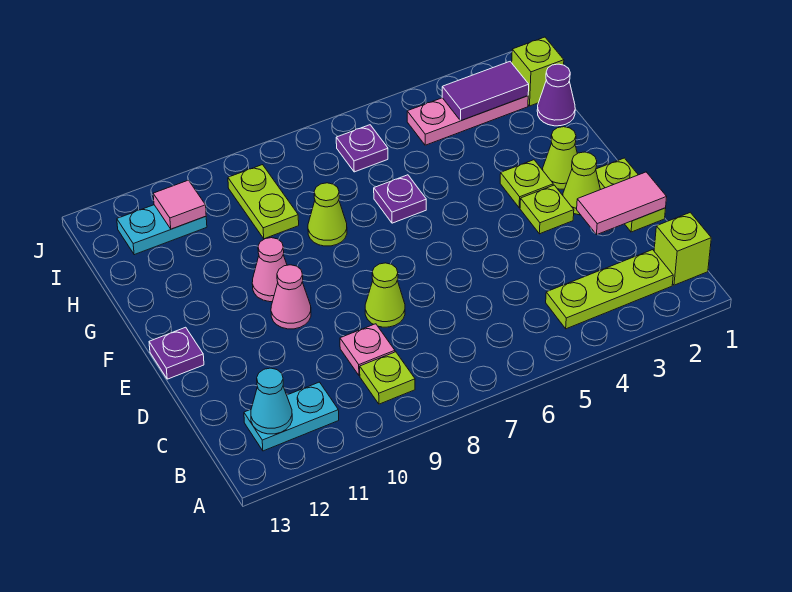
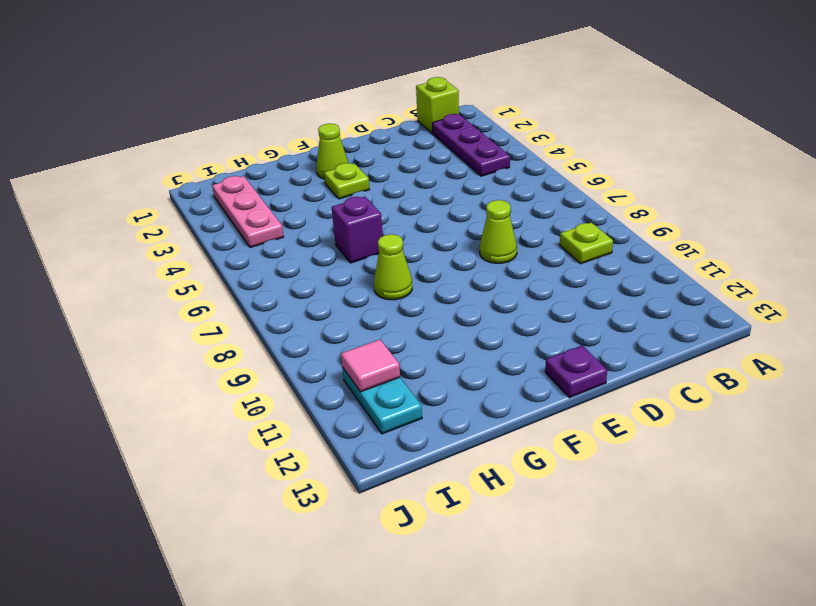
purple 1x3 plate [432,114,510,176] -> lime 1x3 plate [546,250,673,329]
purple 1x1 brick [332,197,383,263] -> purple 1x1 plate [374,175,426,223]
none -> cyan 1x2 plate [244,382,339,451]
none -> pink 1x1 plate [340,324,395,375]
none -> lime 1x2 plate [596,158,666,232]

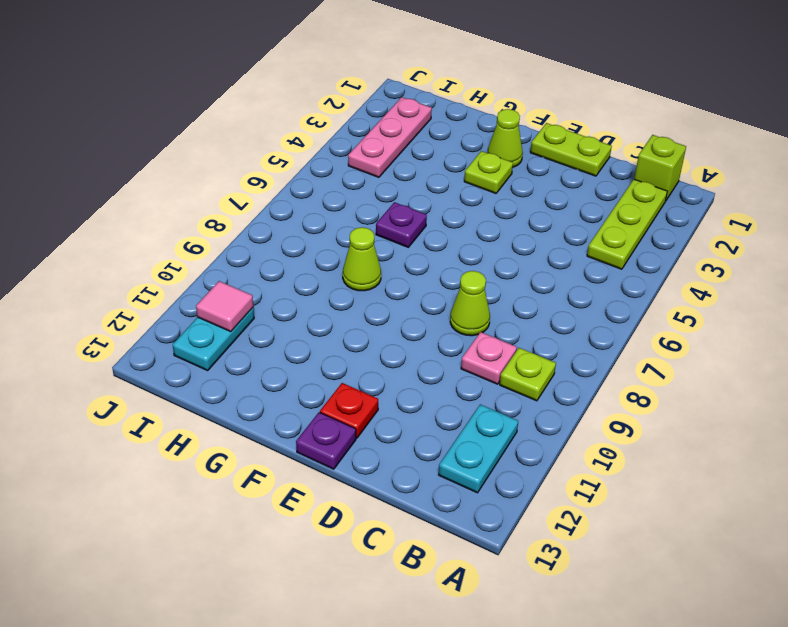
red 1x1 plate [320,383,378,438] -> none
none -> lime 1x1 cone [563,152,600,215]
none -> lime 1x1 plate [520,185,574,234]
none -> pink 1x1 cone [271,265,311,329]

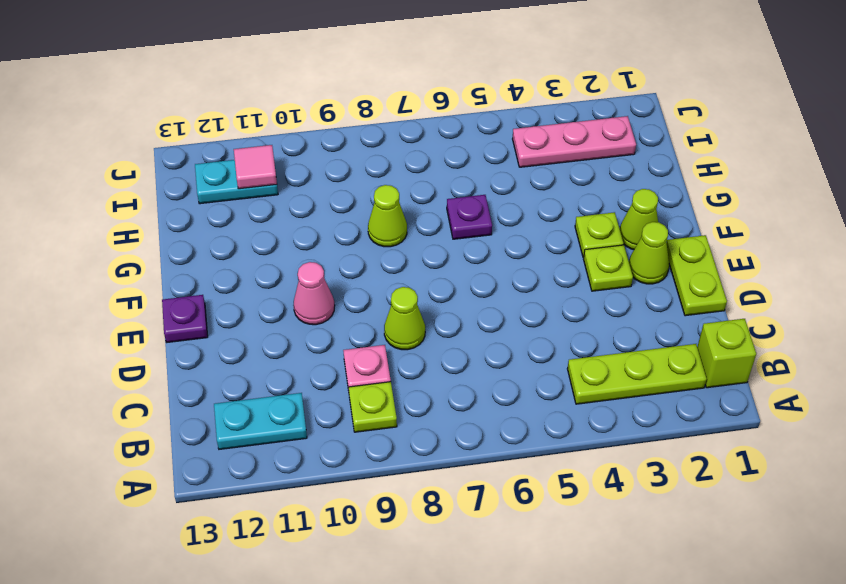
none -> pink 1x1 cone [252,238,287,302]
none -> purple 1x1 cone [537,64,575,126]
none -> lime 1x2 plate [228,165,299,239]

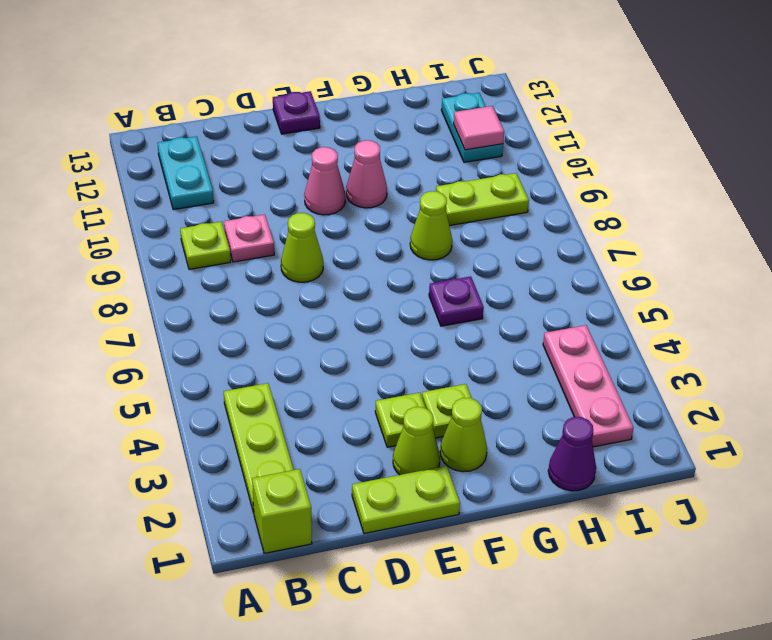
none -> lime 1x1 brick [512,37,564,106]
none -> purple 1x1 plate [336,125,388,172]
none -> cyan 1x1 cone [251,368,292,434]

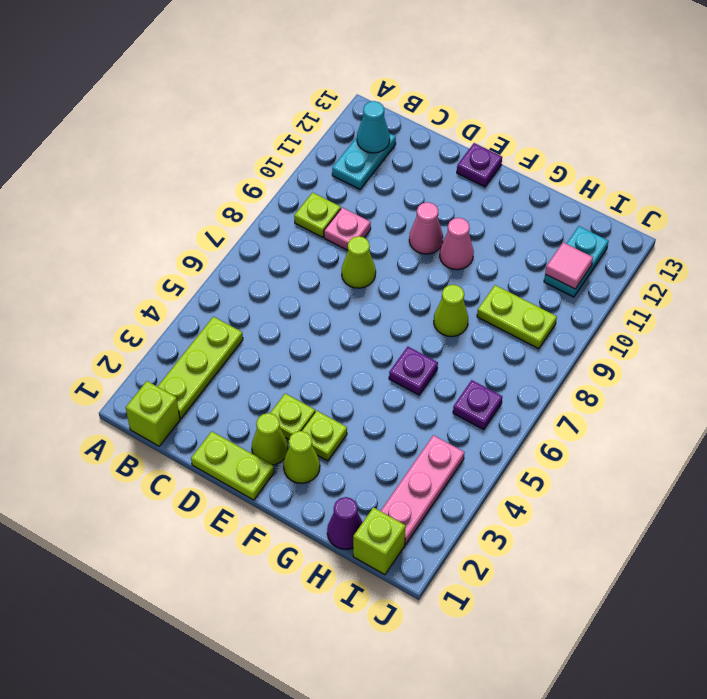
none -> pink 1x2 tile [577,172,667,235]
none -> purple 1x2 tile [442,62,529,121]

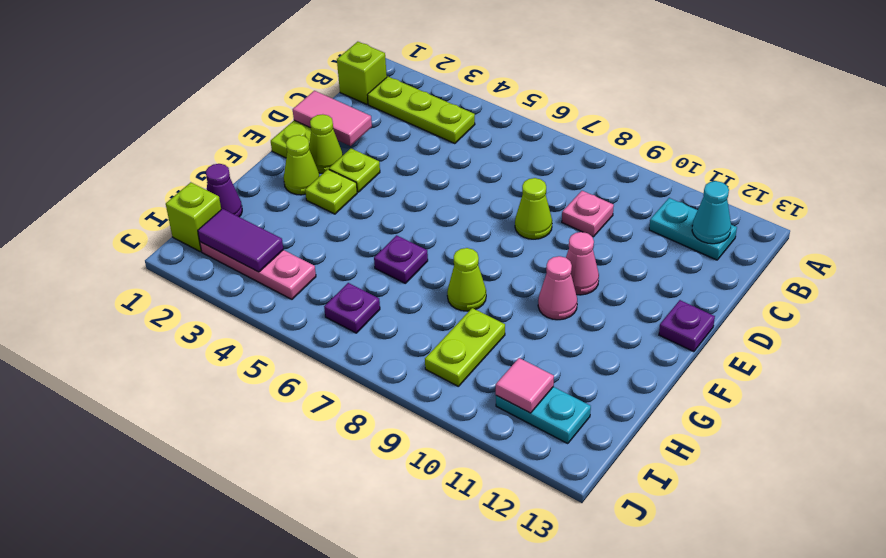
none -> lime 1x1 plate [360,352,415,404]

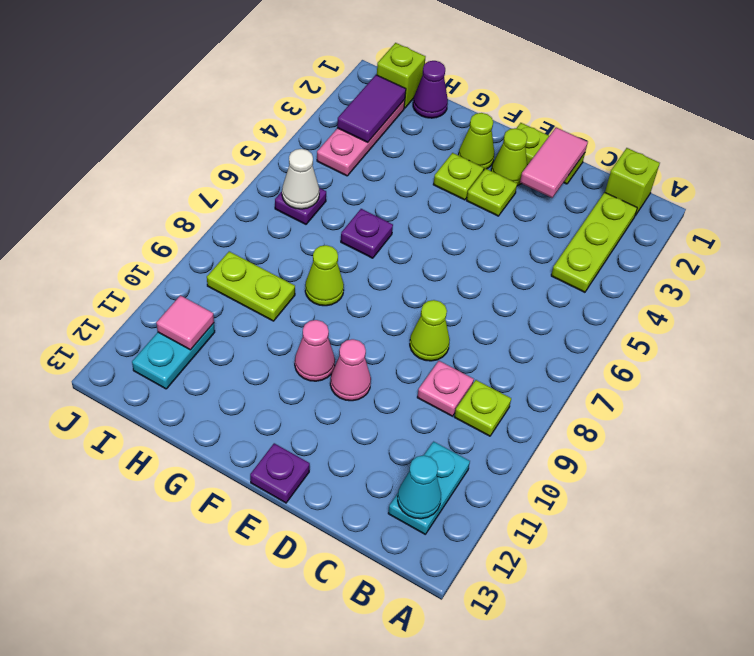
white 1x1 cone [282,149,319,209] -> none

